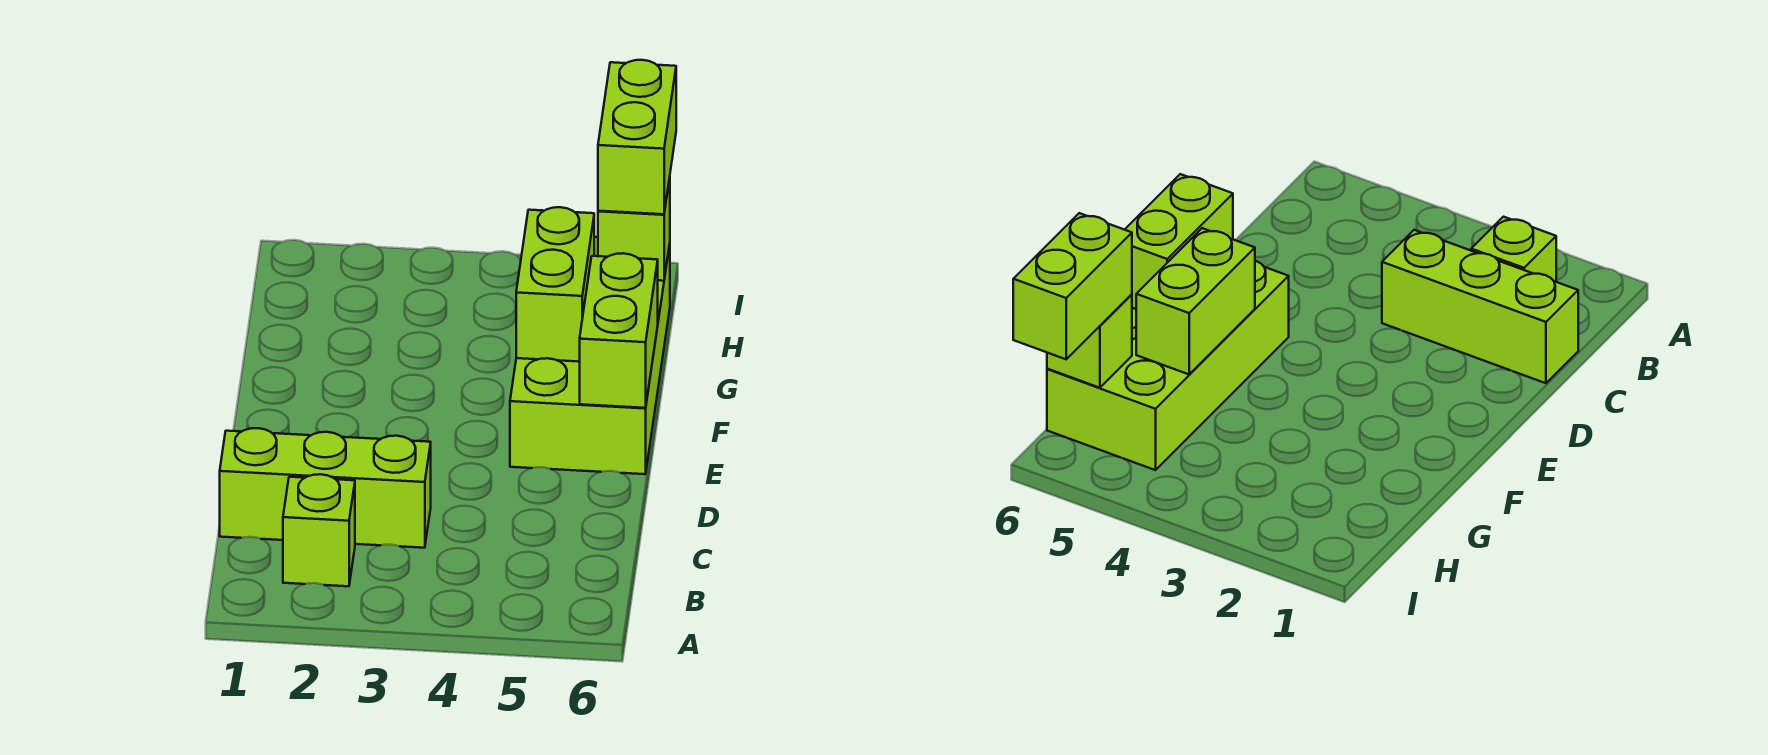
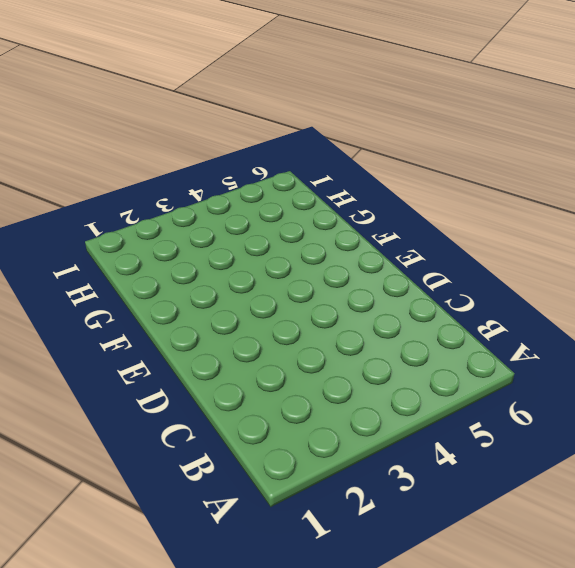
none -> lime 1x1 brick [283,474,355,586]
none -> lime 1x3 brick [220,428,431,548]

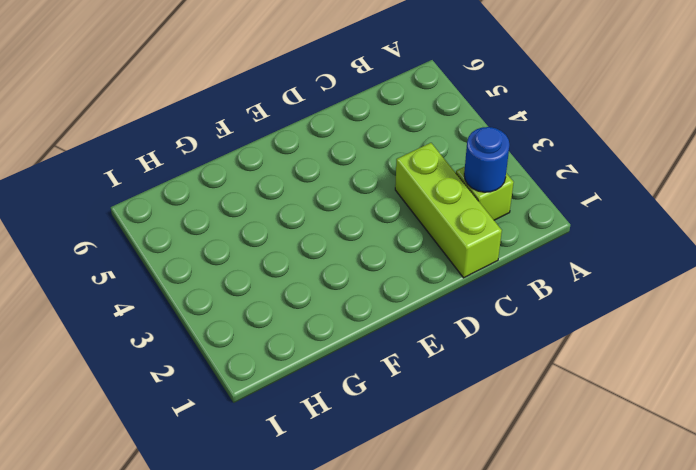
blue 1x1 round brick [464,127,510,192] -> none
none -> lime 2x4 brick [510,237,670,474]
none -> lime 1x2 brick [580,253,658,408]

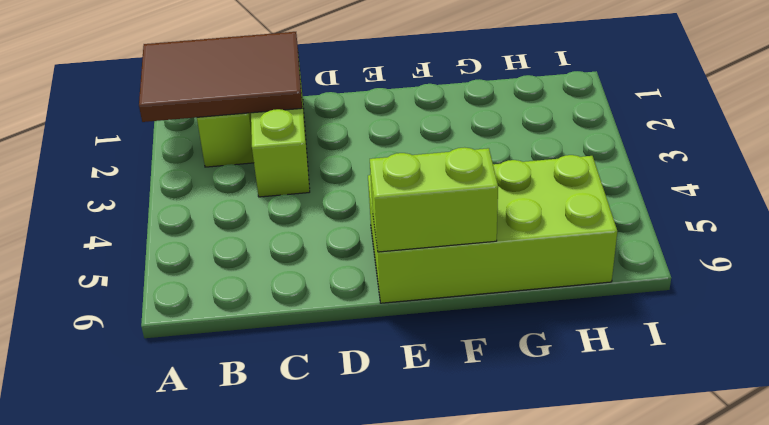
brown 2x3 tile [139,32,302,122] -> none
none -> lime 1x2 brick [516,207,594,362]
none -> lime 1x1 brick [598,178,670,281]

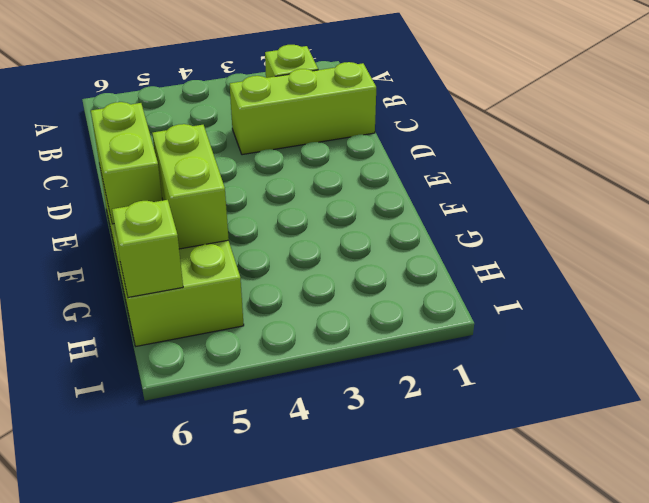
none -> lime 1x2 brick [598,60,676,214]

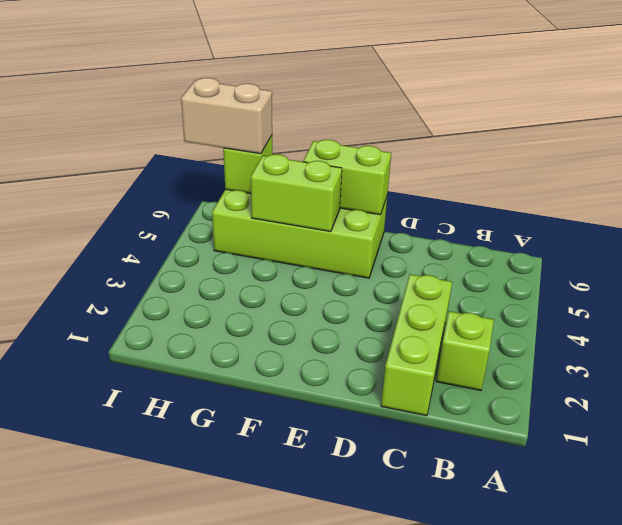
tan 1x2 brick [181,78,272,154] -> lime 1x2 brick [598,60,676,214]

